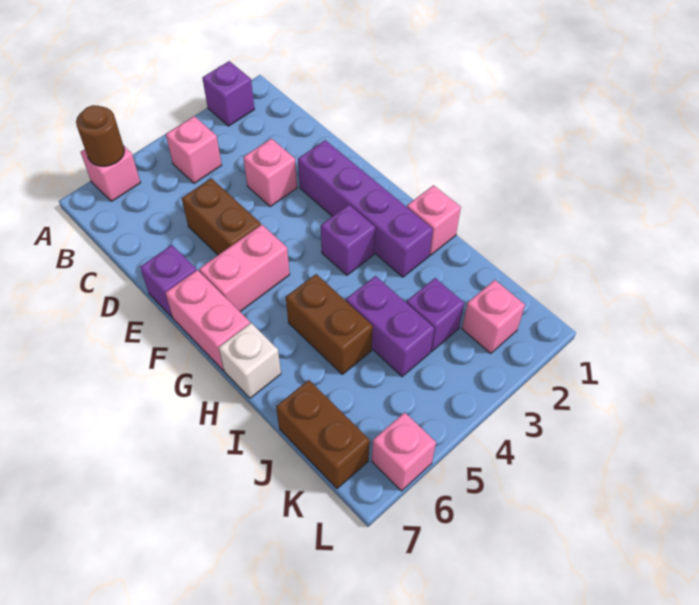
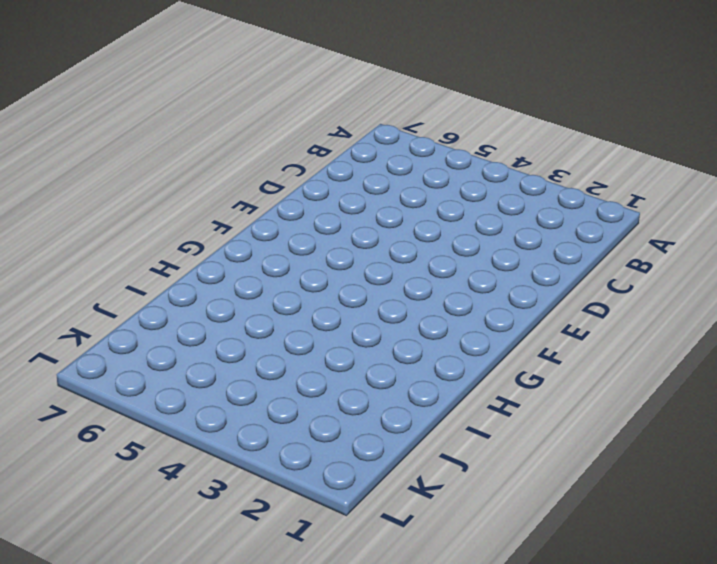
none -> purple 1x1 brick [202,61,255,126]
none -> pink 1x1 brick [81,145,140,201]
none -> pink 1x1 brick [166,116,222,183]

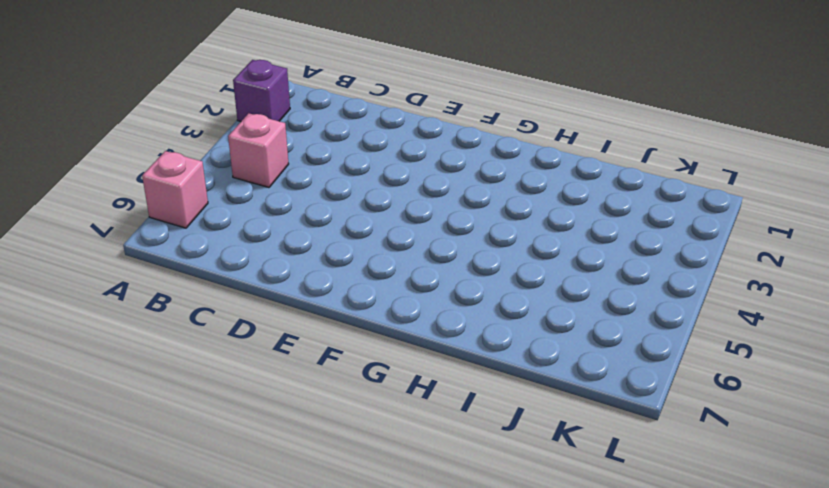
none -> pink 1x1 brick [243,138,297,207]
none -> brown 1x2 brick [182,178,261,255]
none -> purple 1x4 brick [298,140,433,277]

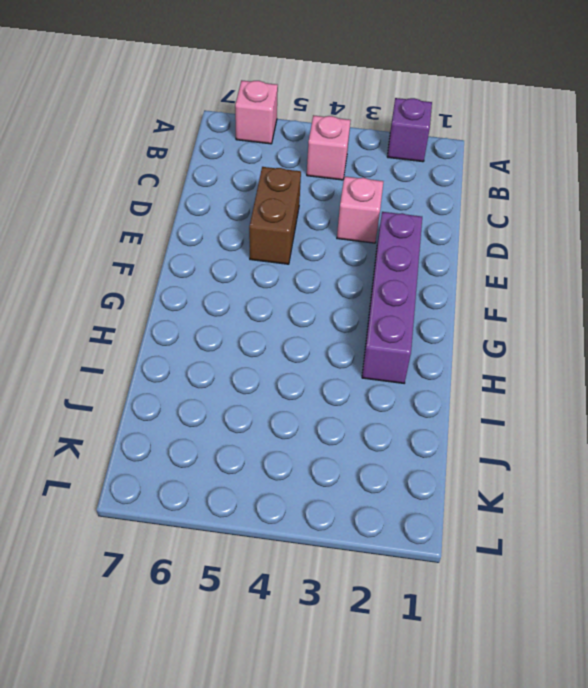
none -> purple 1x1 brick [140,245,197,317]
none -> pink 1x2 brick [199,225,290,311]
none -> pink 1x2 brick [165,270,250,370]

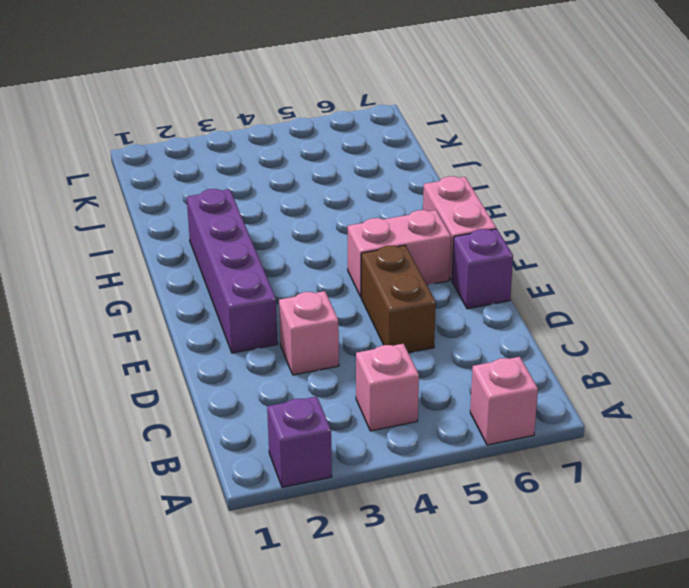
none -> purple 1x1 brick [321,205,375,275]
none -> pink 1x1 brick [407,185,461,255]
none -> brown 1x2 brick [286,274,373,374]

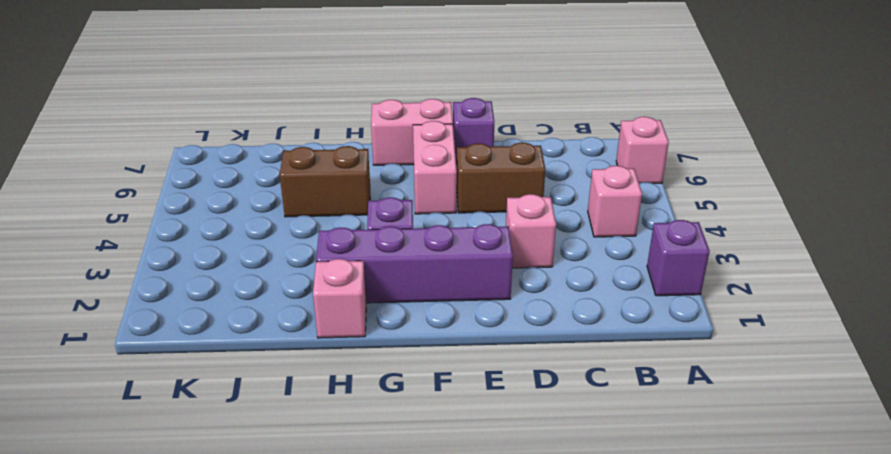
none -> white 1x1 brick [219,323,281,398]
none -> purple 1x2 brick [346,276,434,377]
none -> purple 1x1 brick [406,278,464,351]

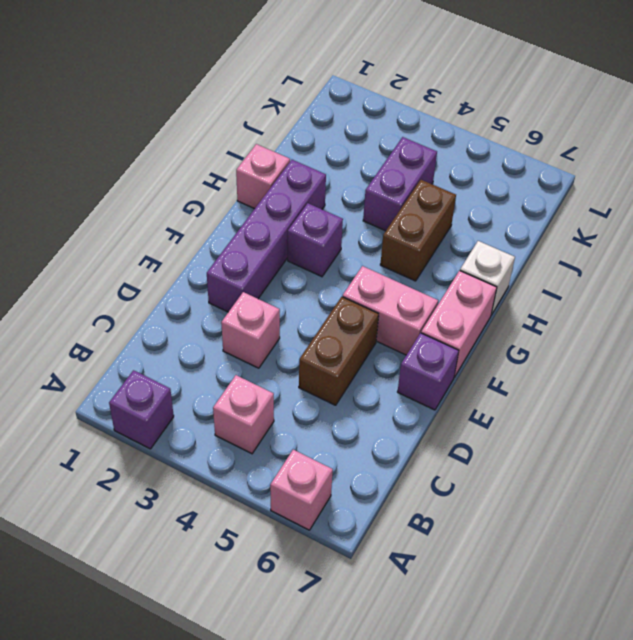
none -> purple 1x1 brick [406,278,464,351]
none -> brown 1x2 brick [276,380,370,489]
none -> pink 1x1 brick [462,280,525,354]

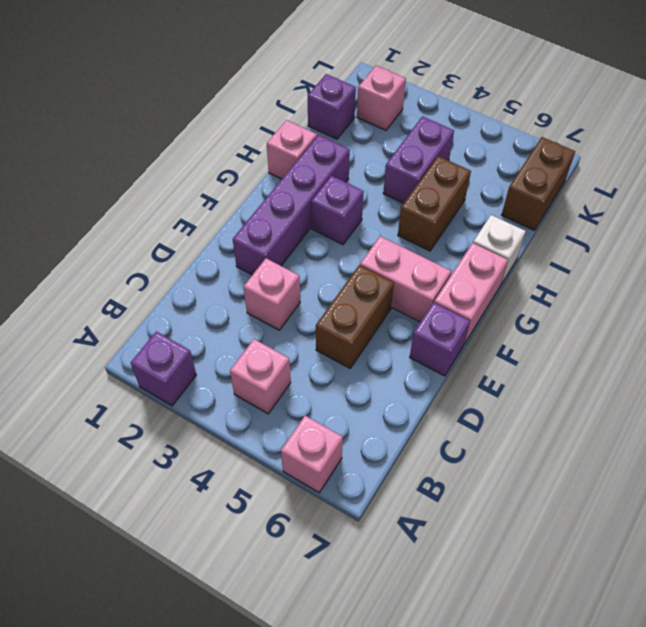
purple 1x1 brick [307,74,356,139] -> purple 1x1 brick moved to [406,278,464,351]
none -> pink 1x1 brick [372,412,436,491]
none -> brown 1x1 round brick [76,105,124,166]

